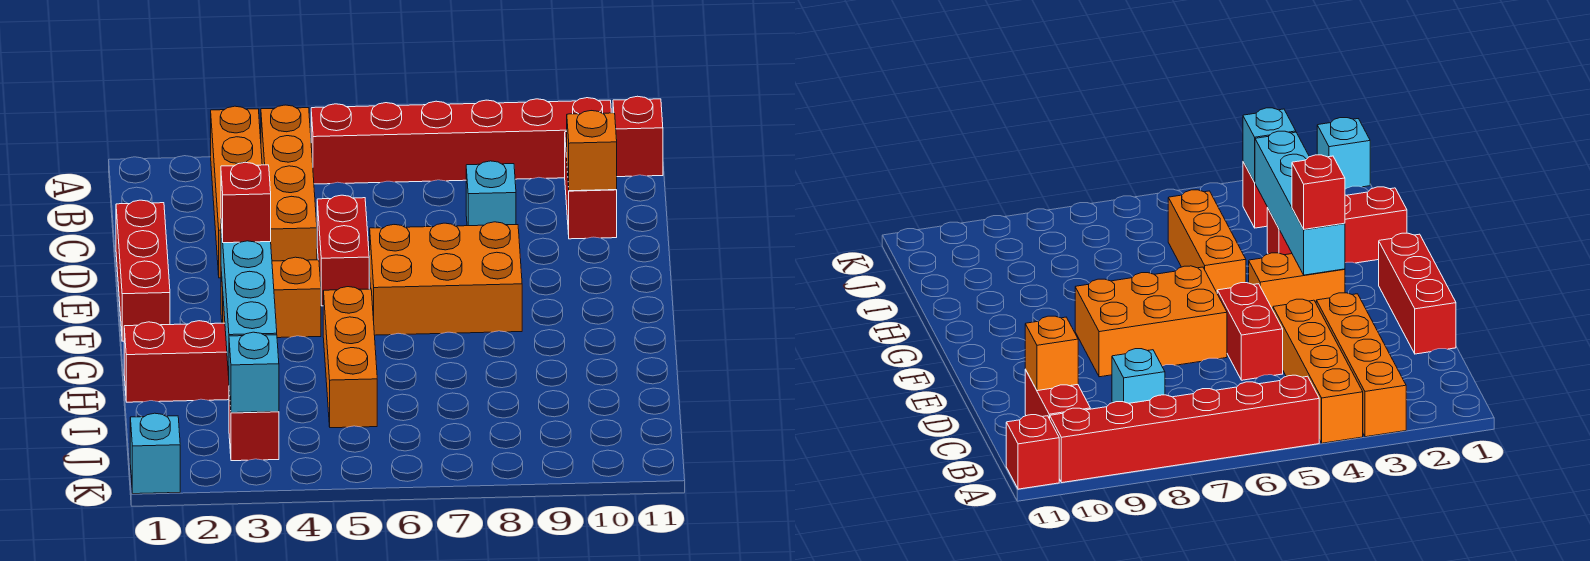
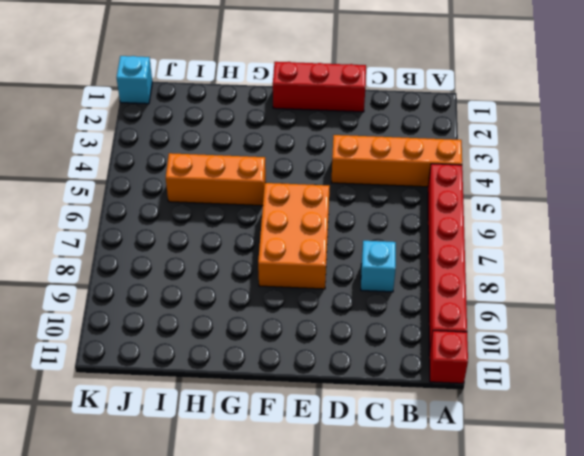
none -> orange 1x4 brick [211,106,262,278]
none -> red 1x2 brick [565,132,617,239]
none -> red 1x2 brick [317,195,369,306]

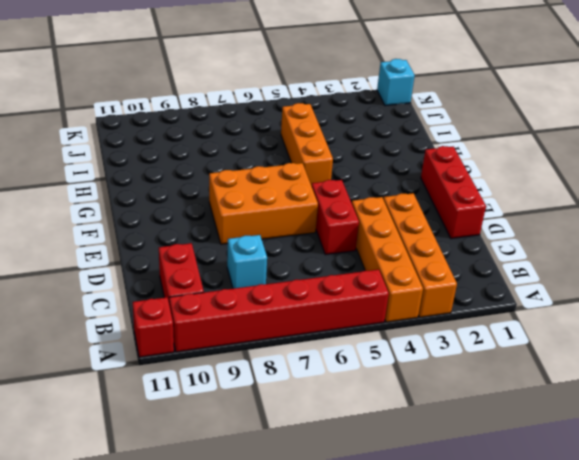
none -> orange 1x2 brick [221,257,321,338]
none -> red 1x3 brick [124,321,229,402]
none -> red 1x1 brick [229,391,279,461]

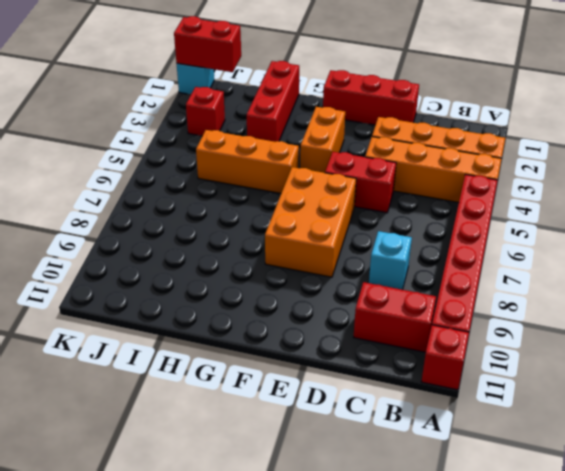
red 1x2 brick [174,16,241,72] -> none
none -> orange 1x1 brick [567,111,617,191]
none -> cyan 1x4 brick [221,224,277,376]
none -> cyan 1x1 brick [229,332,279,413]

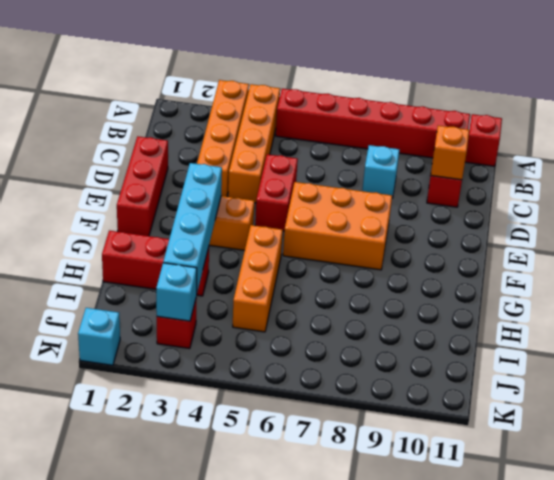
none -> red 1x1 brick [221,162,271,243]

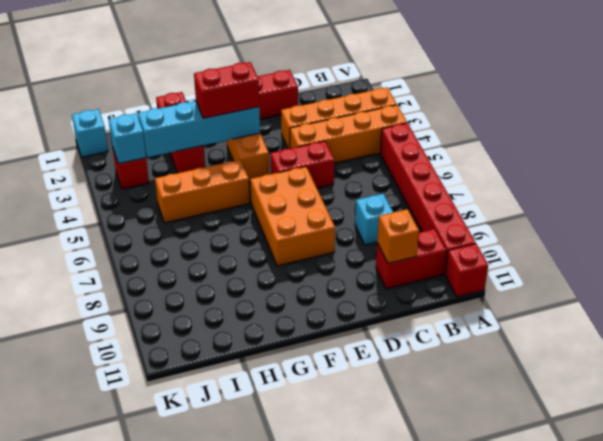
red 1x2 brick [194,62,259,118] -> red 1x1 brick [221,162,271,243]

